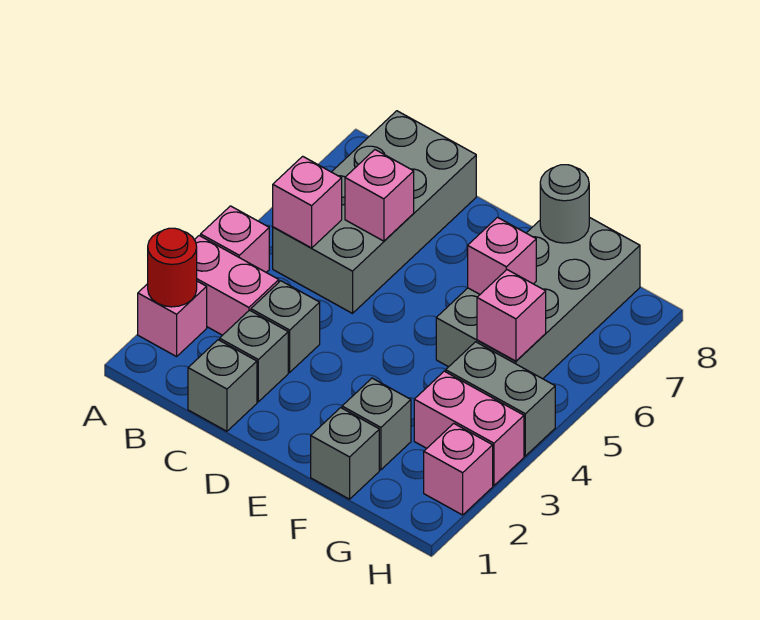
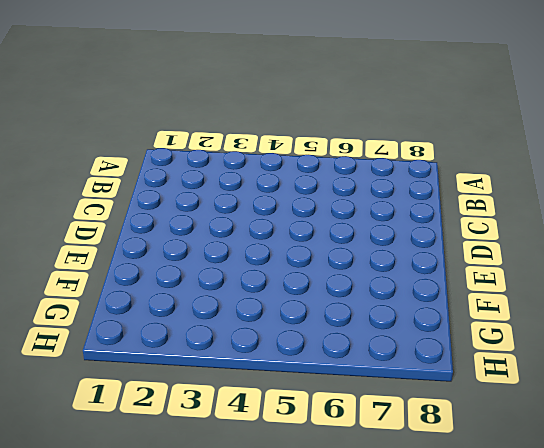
none -> pink 1x1 brick [138,281,207,357]
none -> pink 1x2 brick [195,236,279,335]
none -> pink 1x1 brick [201,206,269,272]

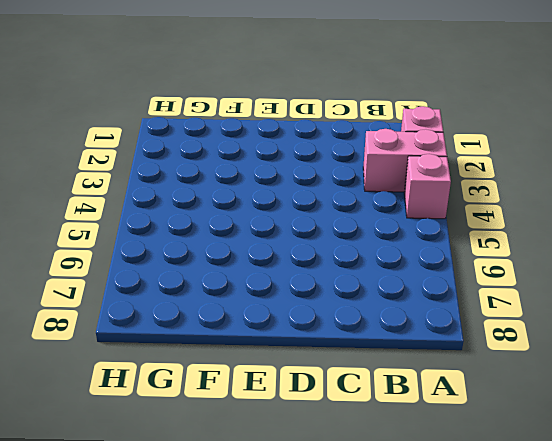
none -> grey 2x4 brick [273,111,476,313]
none -> grey 1x1 brick [188,340,257,431]
none -> grey 1x1 brick [220,310,288,402]

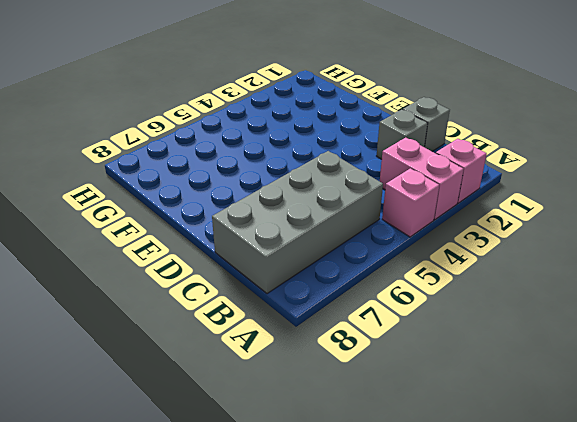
none -> grey 1x1 brick [251,281,320,372]
none -> grey 1x1 brick [311,408,379,499]
none -> grey 1x1 brick [342,378,411,470]

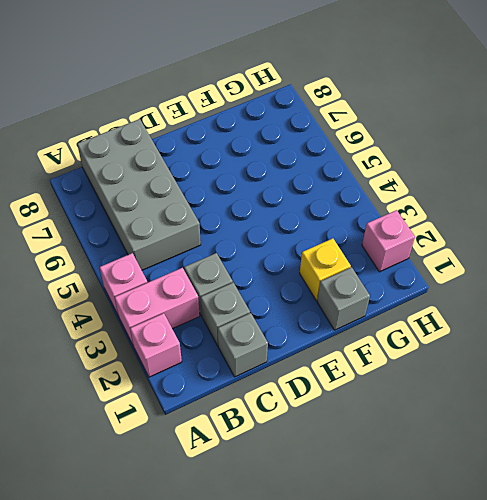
yellow 1x1 brick [300,238,351,301] -> grey 1x1 brick [342,378,411,470]
none -> grey 2x4 brick [436,217,640,379]
none -> pink 1x2 brick [414,371,524,485]
none -> grey 1x2 brick [446,342,555,456]

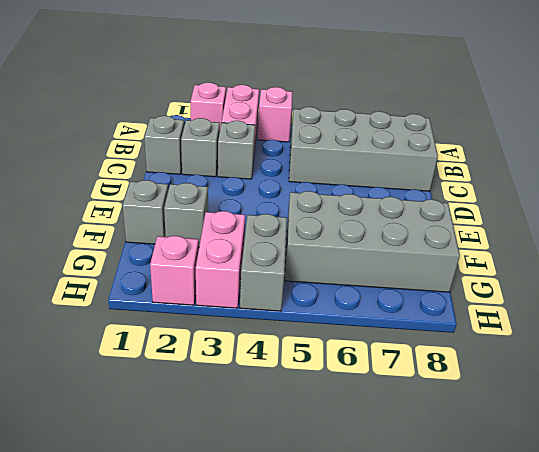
none -> red 1x1 round brick [148,228,197,307]
none -> pink 1x1 brick [273,156,342,248]
none -> pink 1x1 brick [345,150,414,241]

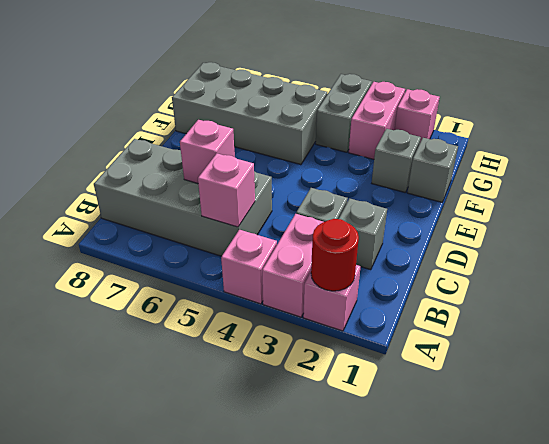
none -> grey 1x1 brick [188,340,257,431]
none -> pink 1x1 brick [468,217,536,294]
none -> grey 1x1 round brick [540,165,589,243]

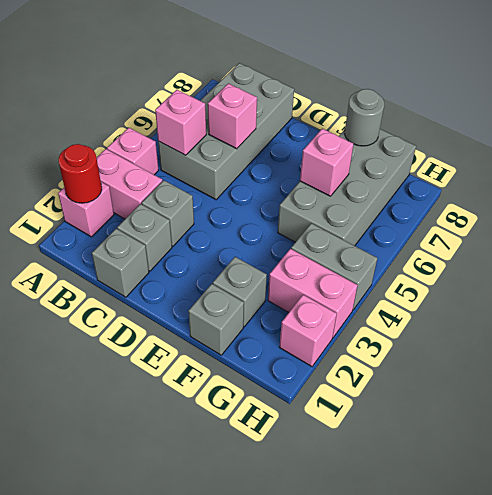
none -> pink 1x1 brick [477,270,546,361]

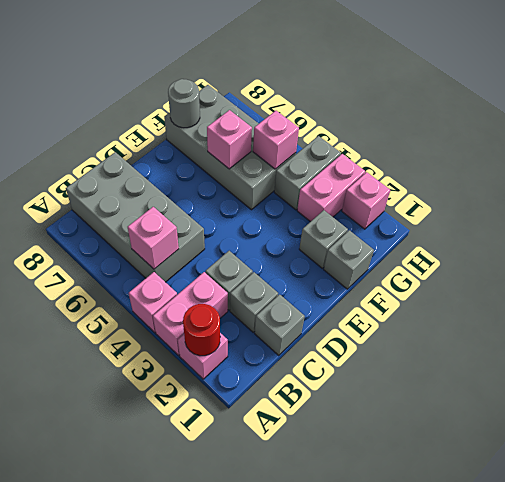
none -> pink 1x1 brick [345,150,414,241]

